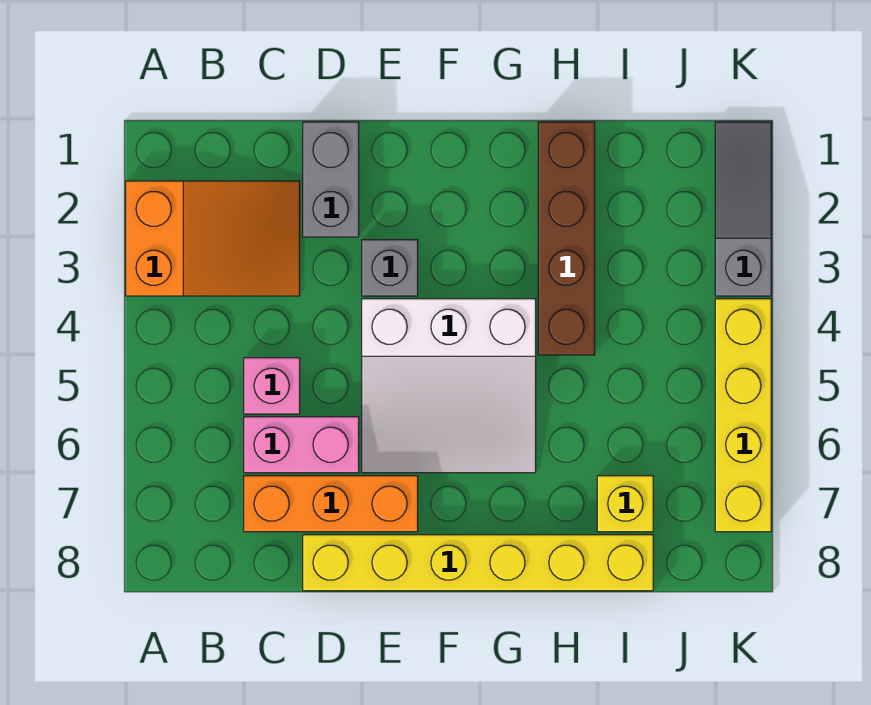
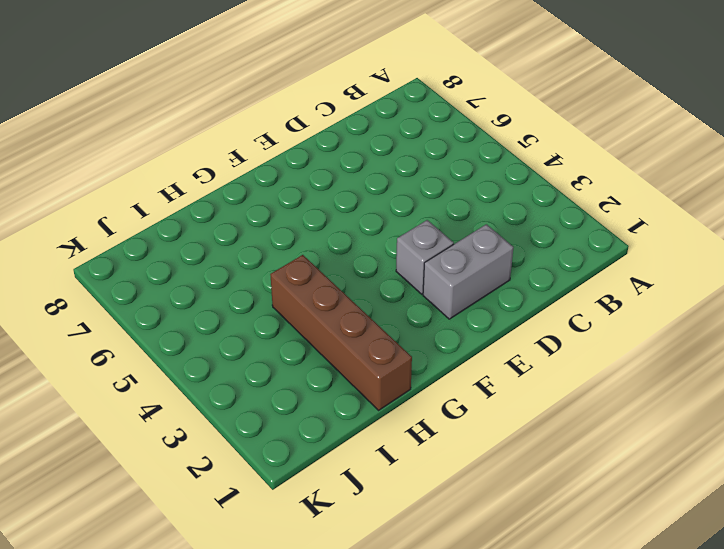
grey 1x2 brick [423,224,514,319] -> grey 1x2 brick turned to [303,122,359,237]
none -> orange 2x3 slope [126,181,300,296]
none -> pink 1x1 brick [244,358,300,414]
none -> pink 1x2 brick [244,417,359,473]

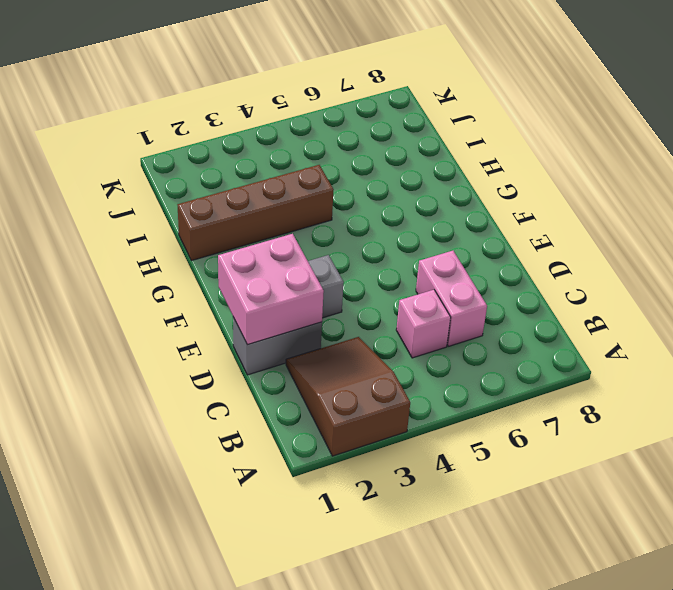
brown 2x3 slope [286,337,410,456] -> orange 2x3 slope [126,181,300,296]
pink 2x2 brick [218,234,324,345] -> none
none -> orange 1x3 brick [244,476,418,532]
none -> yellow 1x6 brick [303,535,653,591]
none -> white 3x3 slope [362,299,536,473]

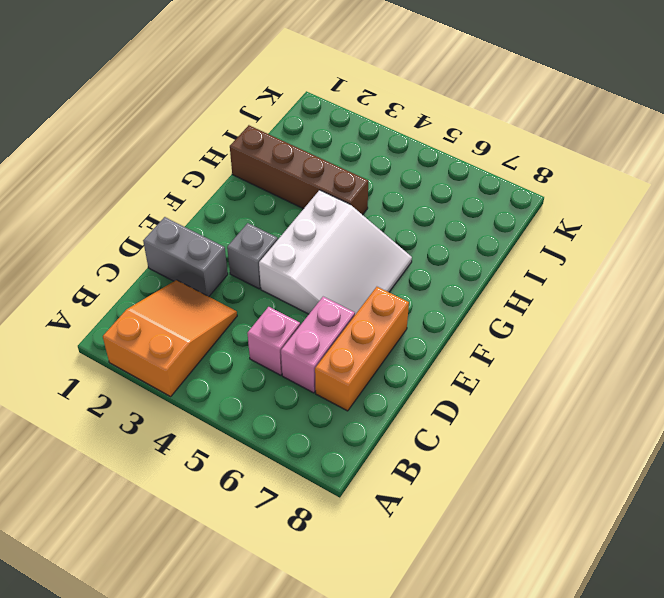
none -> yellow 1x6 brick [303,535,653,591]
none -> yellow 1x1 brick [597,476,653,532]
none -> grey 1x3 slope [715,122,771,296]

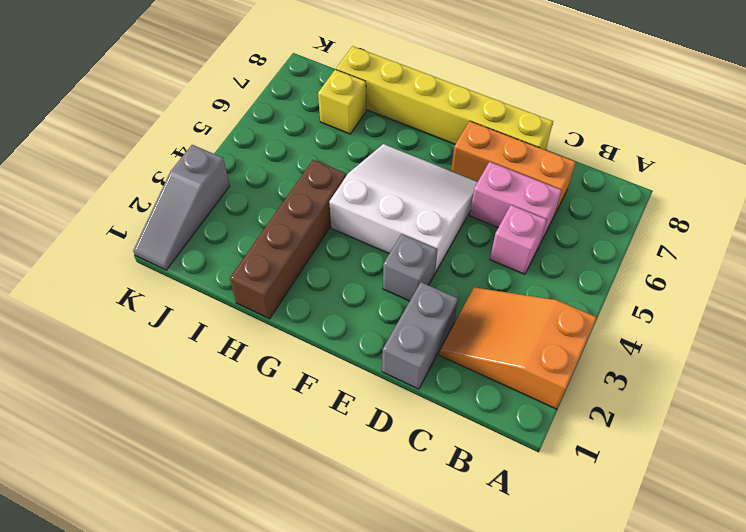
none -> yellow 1x4 brick [715,299,771,532]

